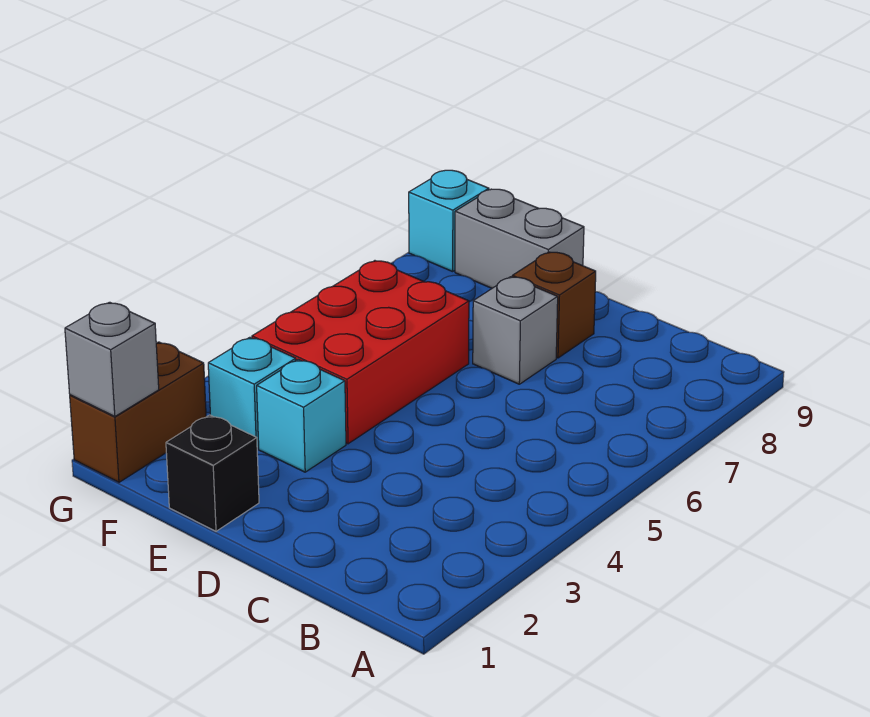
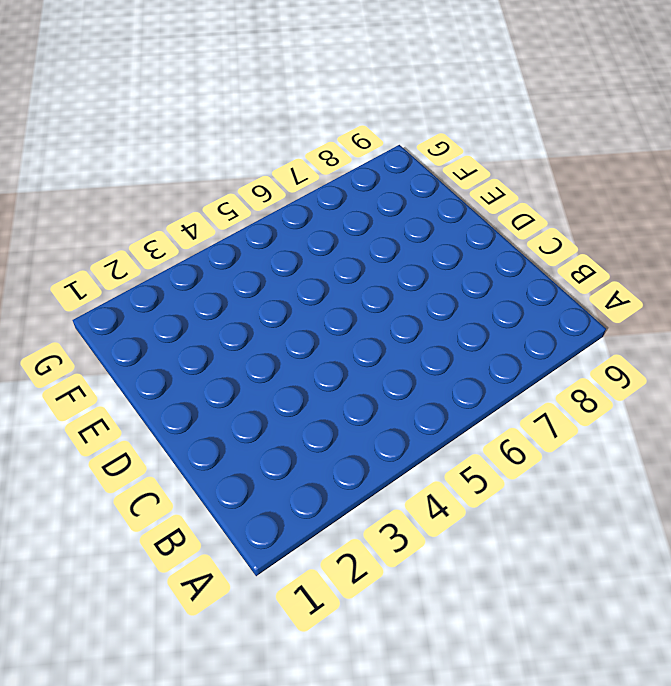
none -> grey 1x1 brick [473,277,558,384]
none -> brown 1x1 brick [512,252,596,358]

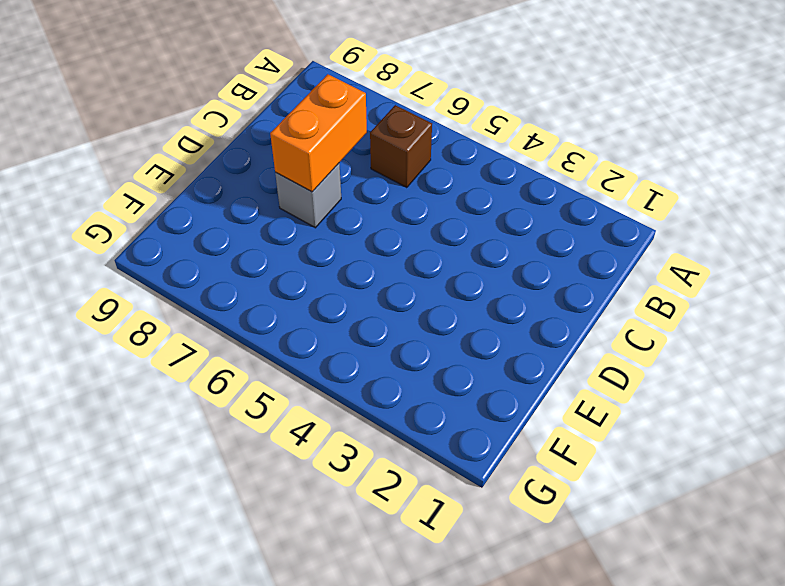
brown 1x1 brick [370,105,432,188] -> brown 1x1 brick moved to [512,252,596,358]
orange 1x2 brick [270,74,367,192] -> none
none -> black 1x1 brick [166,415,259,531]
none -> cyan 1x1 brick [257,359,346,472]

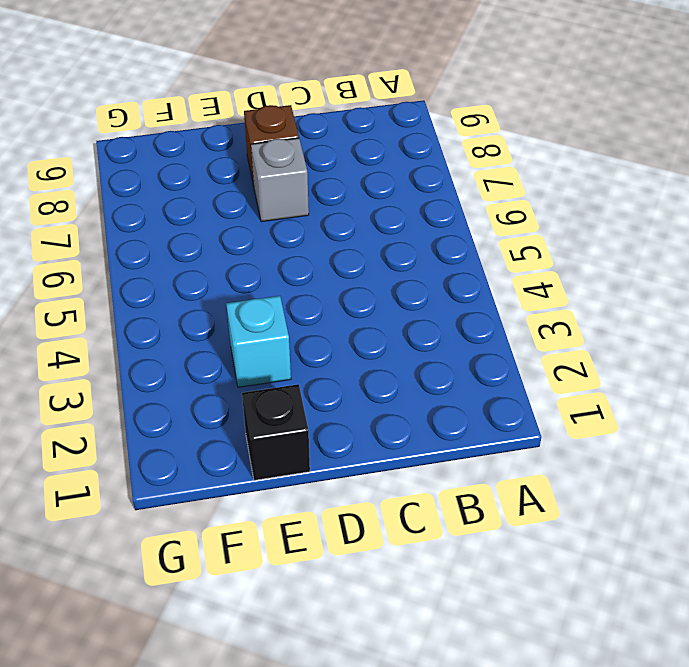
none -> red 2x3 brick [252,261,469,444]
none -> grey 1x2 brick [455,189,584,288]

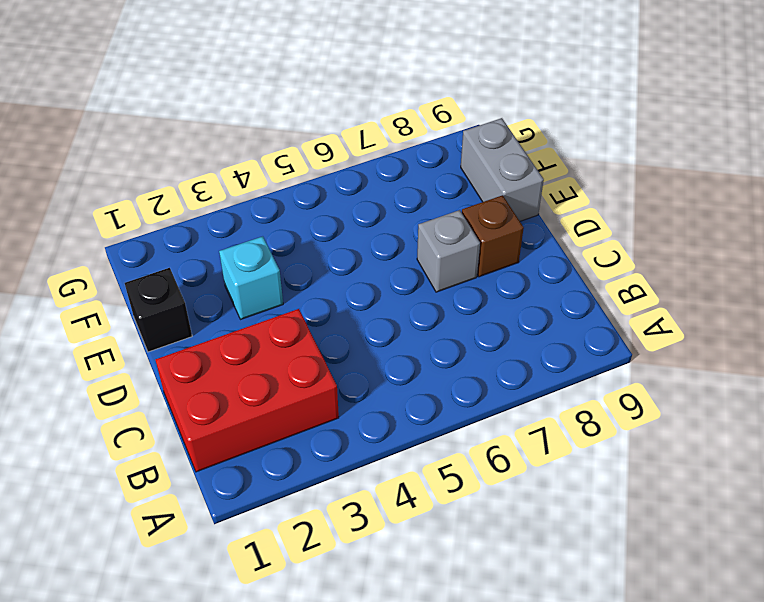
red 2x3 brick [156,309,339,472] -> red 2x3 brick moved to [252,261,469,444]
none -> cyan 1x1 brick [208,337,296,448]
none -> brown 1x2 brick [70,342,206,482]

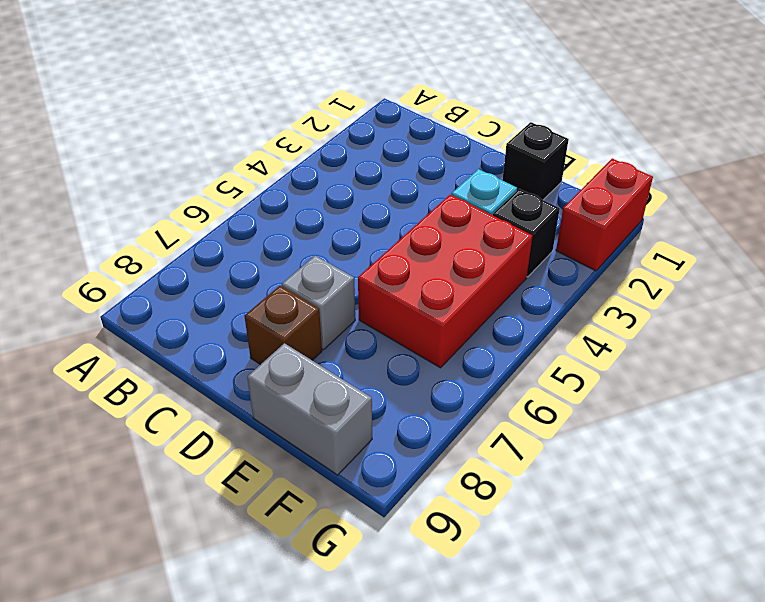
black 1x1 brick [493,189,560,277] -> cyan 1x1 brick [208,337,296,448]
red 1x2 brick [556,158,653,271] -> brown 1x2 brick [70,342,206,482]
none -> cyan 1x1 brick [409,170,489,272]
none -> grey 1x1 brick [65,302,159,417]

